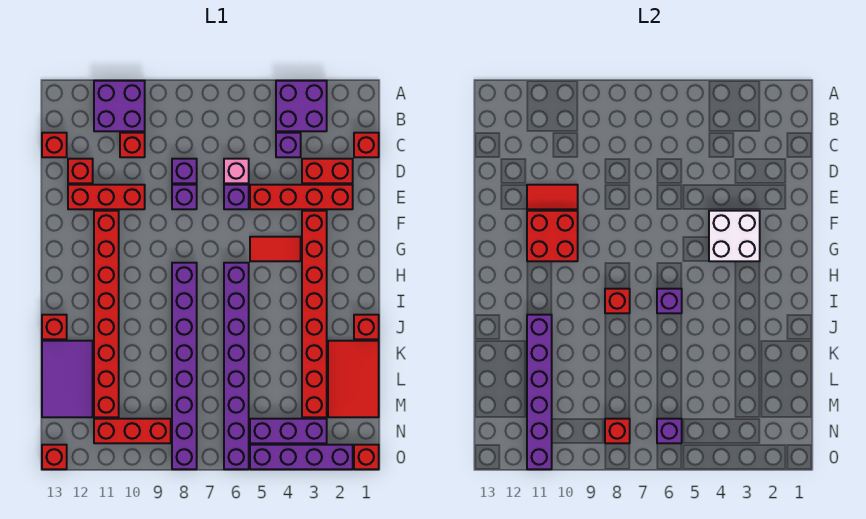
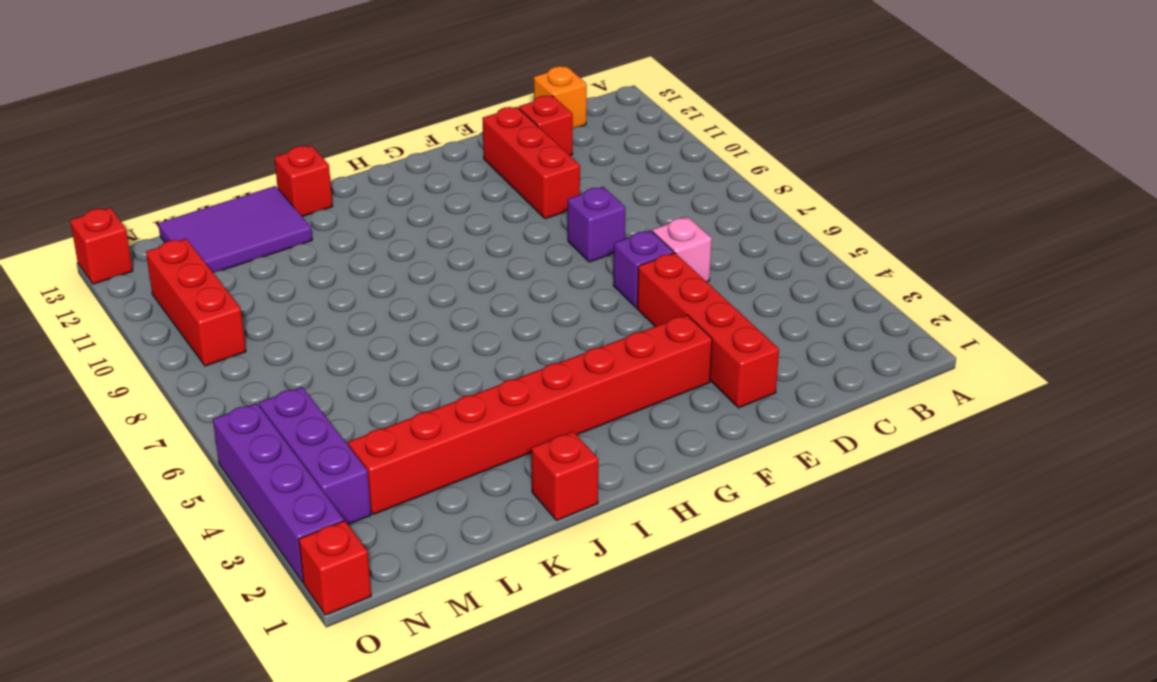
orange 1x1 brick [534,66,587,128] -> red 1x1 brick [42,133,67,157]
none -> purple 2x2 brick [276,81,327,131]
none -> purple 2x2 brick [94,81,145,131]
none -> red 1x1 brick [354,133,379,157]
none -> purple 1x1 brick [276,133,301,157]

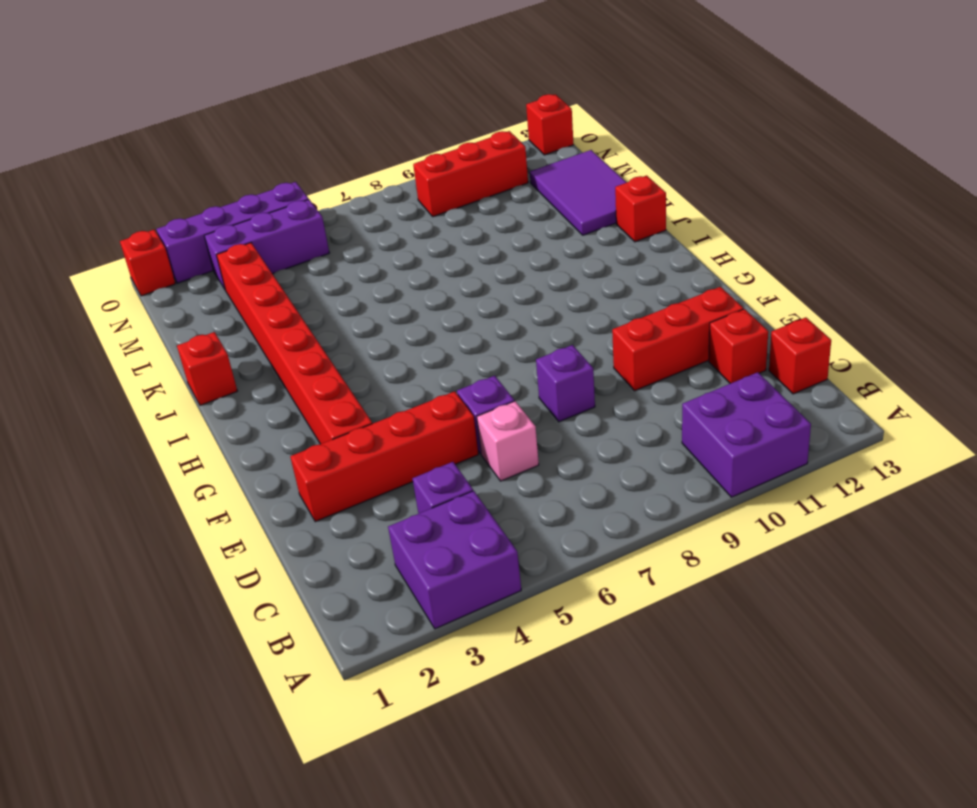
none -> red 1x1 brick [354,133,379,157]
none -> red 1x1 brick [120,133,145,157]
none -> red 1x2 brick [302,159,353,183]
none -> purple 1x1 brick [172,159,197,183]

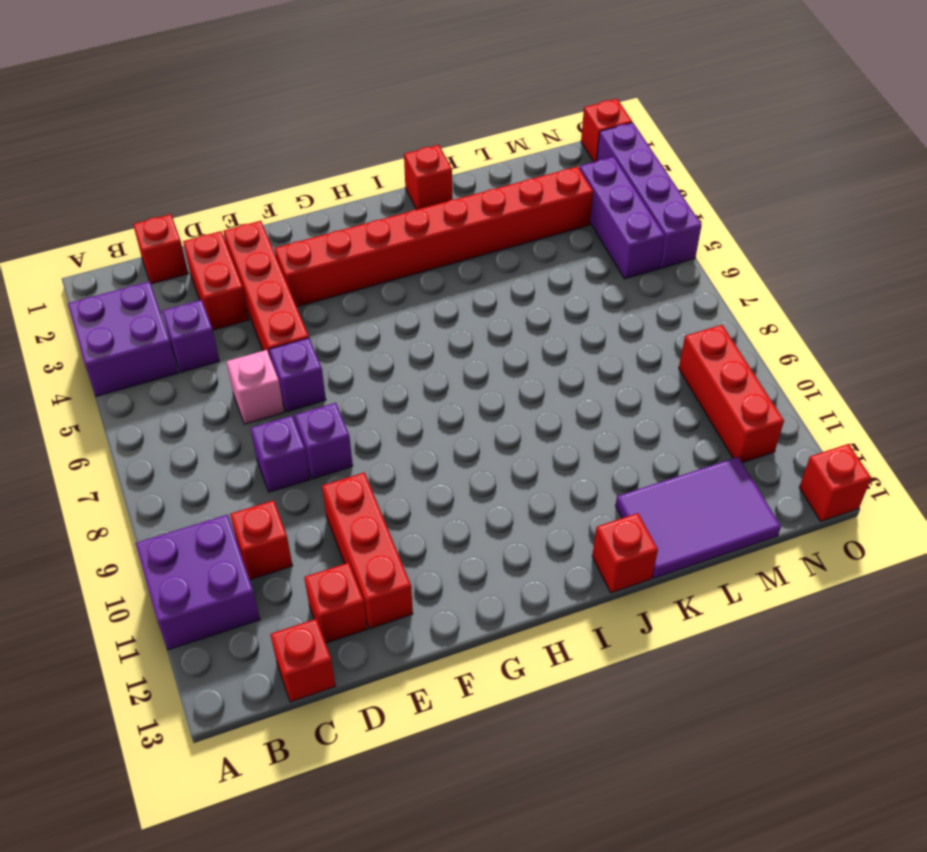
none -> red 1x8 brick [94,211,119,417]
none -> red 1x2 tile [250,237,301,261]
none -> purple 1x8 brick [224,263,249,469]
none -> purple 1x8 brick [172,263,197,469]

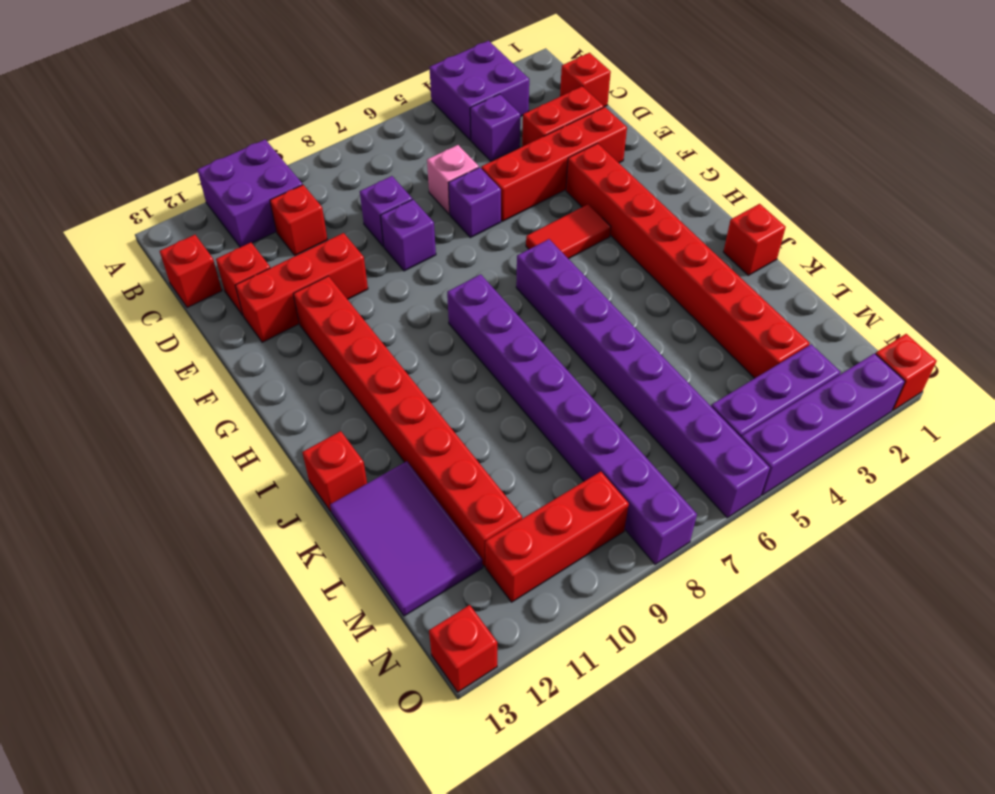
none -> red 2x3 tile [328,341,379,417]
none -> red 1x2 tile [527,185,578,209]
none -> white 2x2 brick [709,211,760,261]
none -> red 2x2 brick [527,211,578,261]

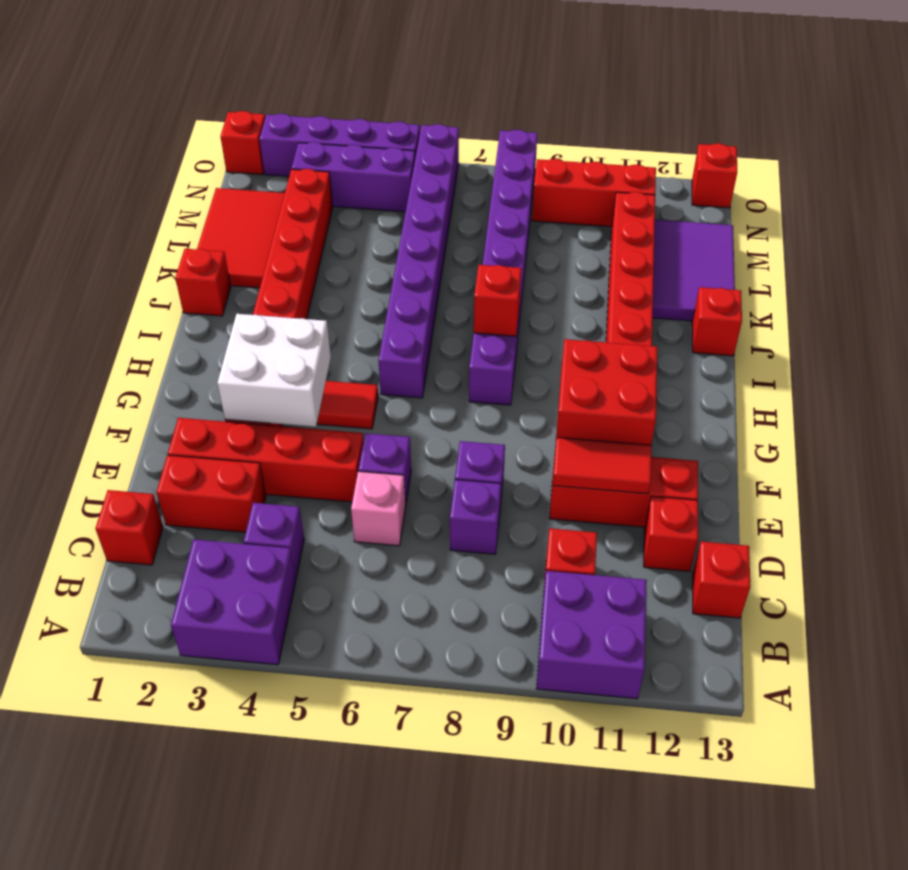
none -> purple 1x1 brick [657,289,682,313]
none -> purple 1x6 brick [527,315,552,469]
none -> purple 1x1 brick [657,419,682,443]
none -> red 1x1 brick [605,419,630,443]

